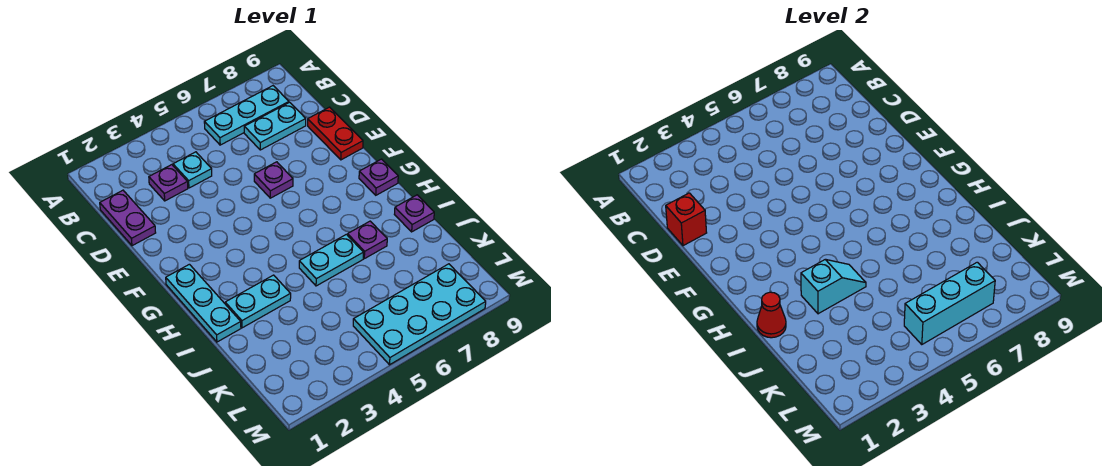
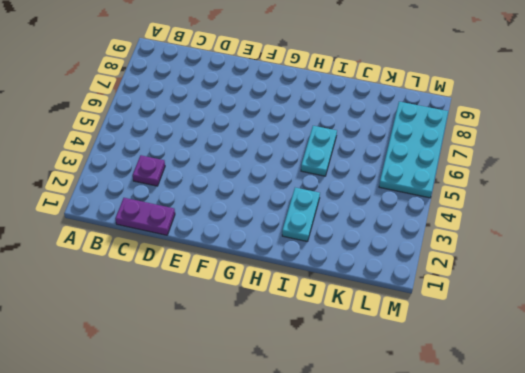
none -> cyan 1x3 plate [204,86,289,145]
none -> cyan 1x1 plate [173,152,212,188]
none -> cyan 1x2 plate [244,102,306,150]

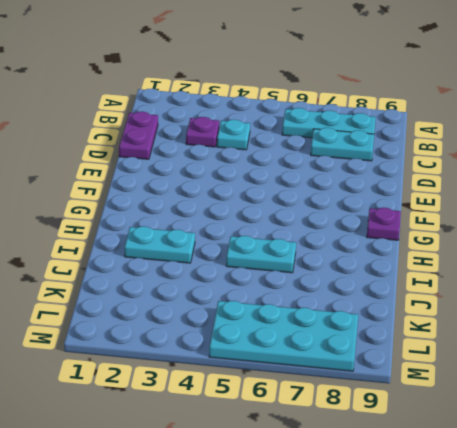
none -> red 1x2 plate [308,107,363,160]
none -> purple 1x1 plate [254,162,293,198]
none -> cyan 1x3 plate [166,264,241,342]

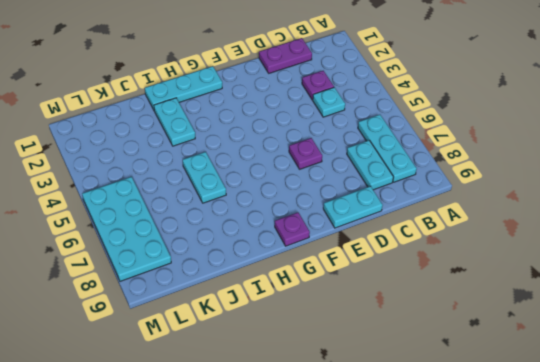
cyan 1x2 plate [323,186,383,228] -> red 1x2 plate [308,107,363,160]
none -> purple 1x1 plate [348,221,387,259]
none -> purple 1x1 plate [394,195,434,232]
none -> red 1x1 brick [666,193,707,246]

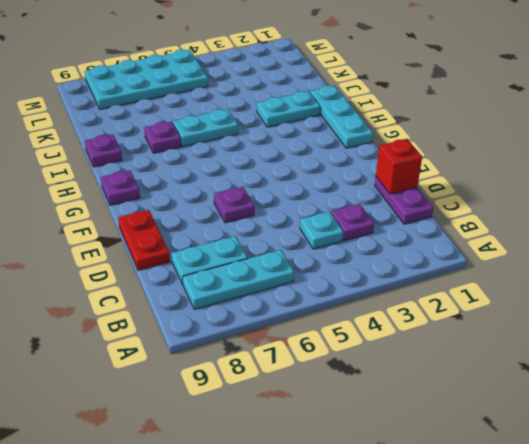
none -> red 1x1 cone [757,292,786,338]
none -> cyan 1x2 slope [801,259,866,314]
none -> cyan 1x3 brick [904,262,995,344]

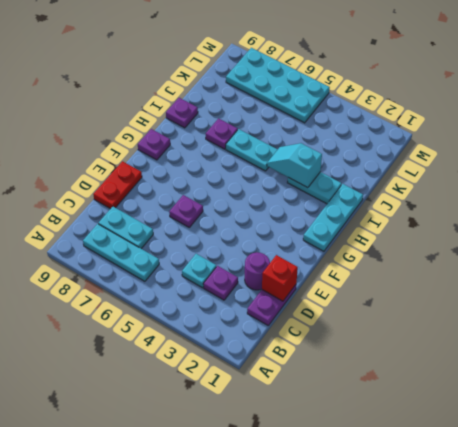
purple 1x1 round brick [245,252,270,290] -> none
none -> red 1x1 cone [757,292,786,338]
none -> cyan 1x3 brick [904,262,995,344]

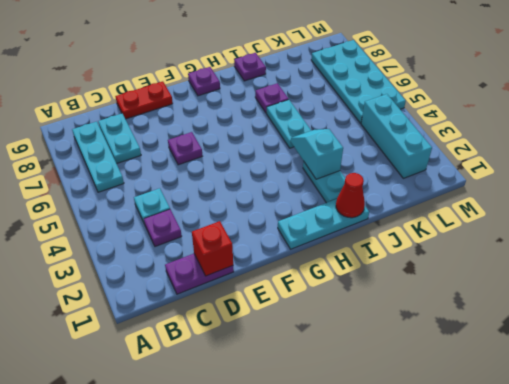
cyan 1x3 brick [361,94,432,178] -> cyan 1x3 brick moved to [904,262,995,344]

